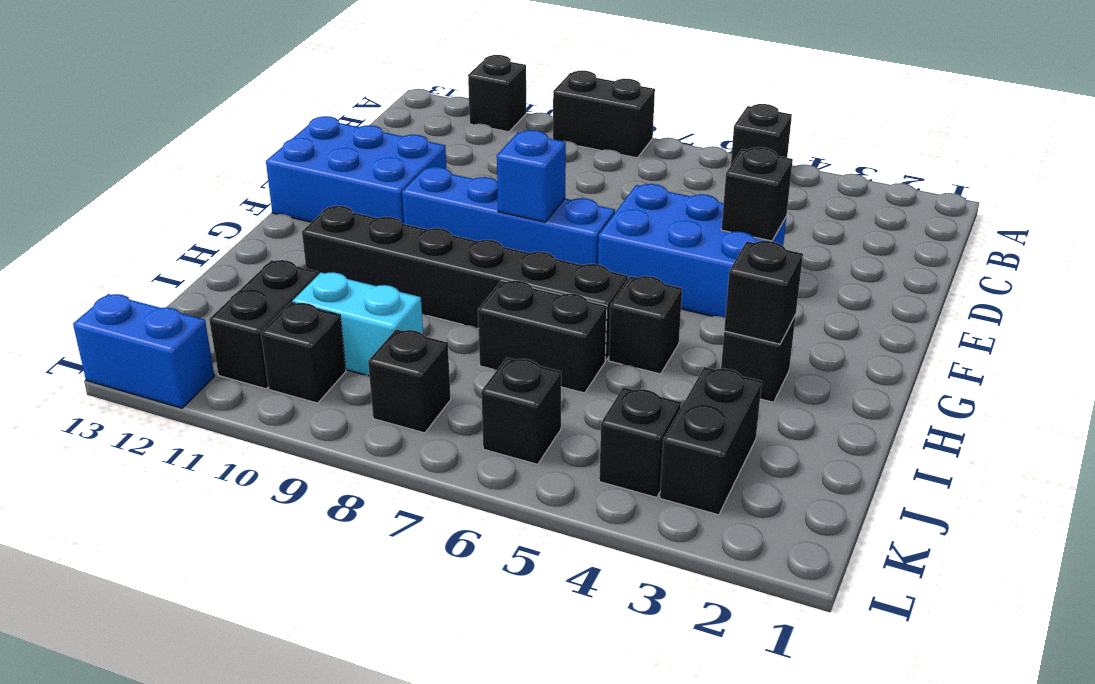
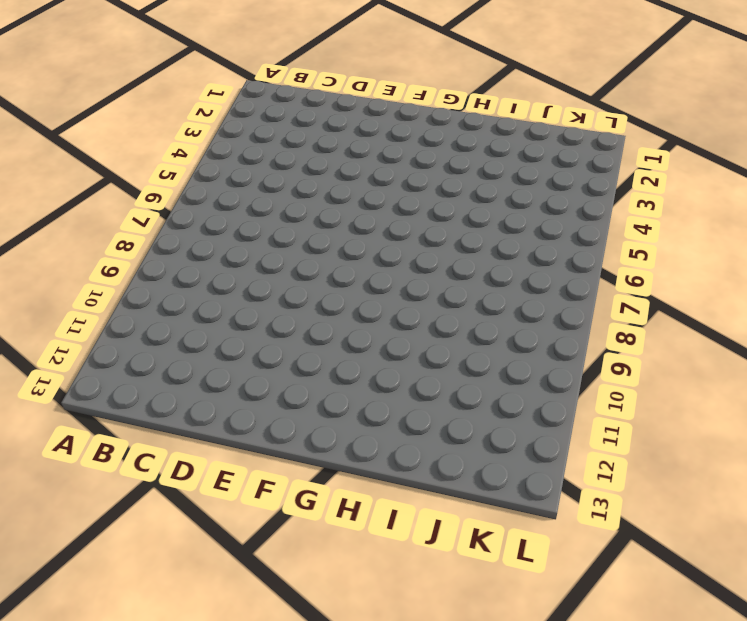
none -> black 1x1 brick [731,104,792,165]
none -> black 1x2 brick [553,71,655,158]
none -> black 1x1 brick [468,55,526,132]

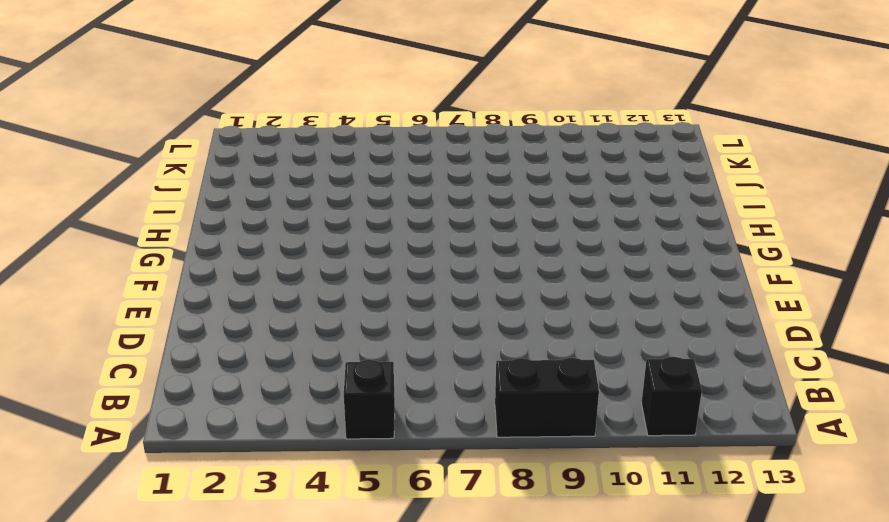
none -> blue 2x3 brick [598,184,786,318]
none -> blue 2x3 brick [266,116,446,224]
none -> blue 1x4 brick [402,167,615,265]

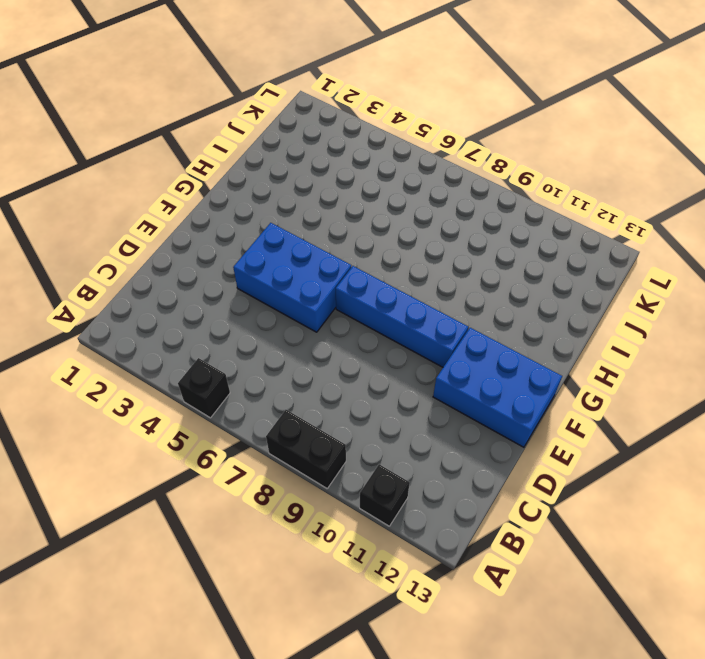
none -> black 1x1 brick [721,315,796,402]
none -> black 1x1 brick [609,276,682,374]
none -> black 1x6 brick [302,206,628,360]

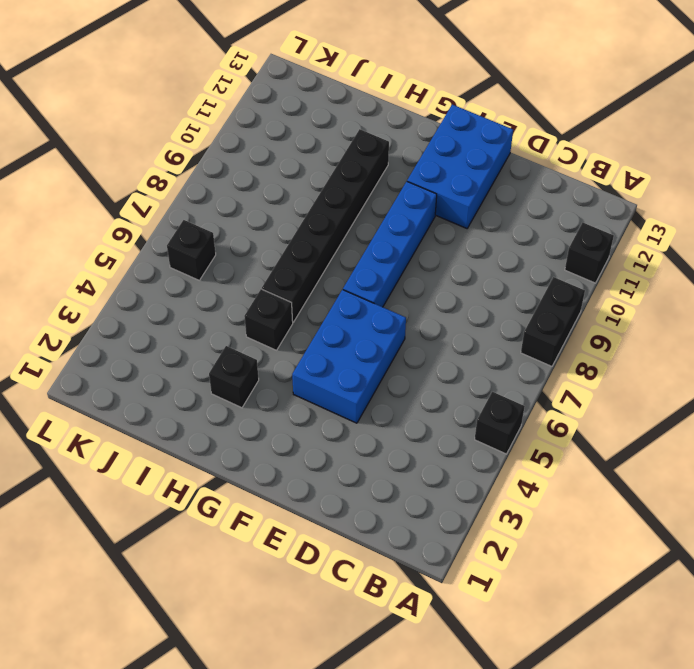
none -> black 1x2 brick [478,281,607,393]
none -> black 1x2 brick [660,367,762,515]
none -> cyan 1x2 brick [292,272,423,376]

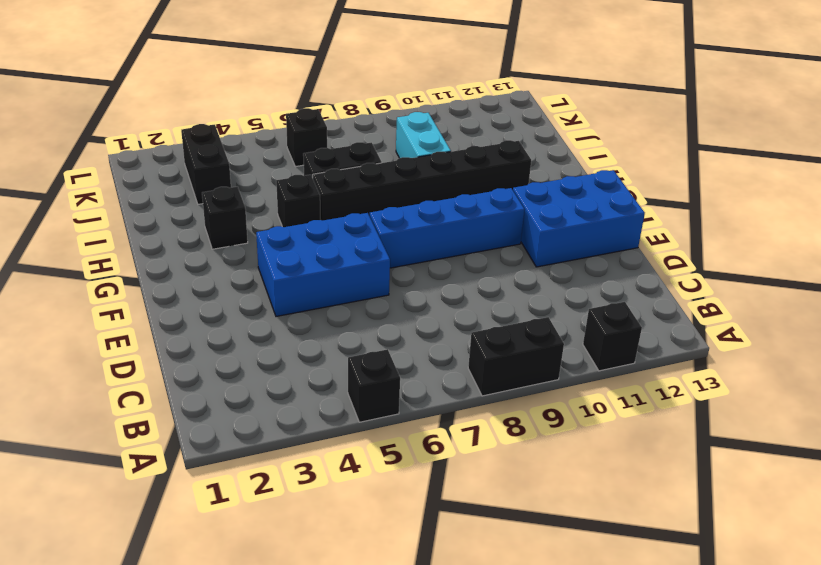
cyan 1x2 brick [396,112,451,158] -> cyan 1x2 brick turned to [292,272,423,376]
none -> black 1x2 brick [209,260,319,389]
none -> black 1x1 brick [599,387,681,498]
none -> black 1x1 brick [368,329,451,433]

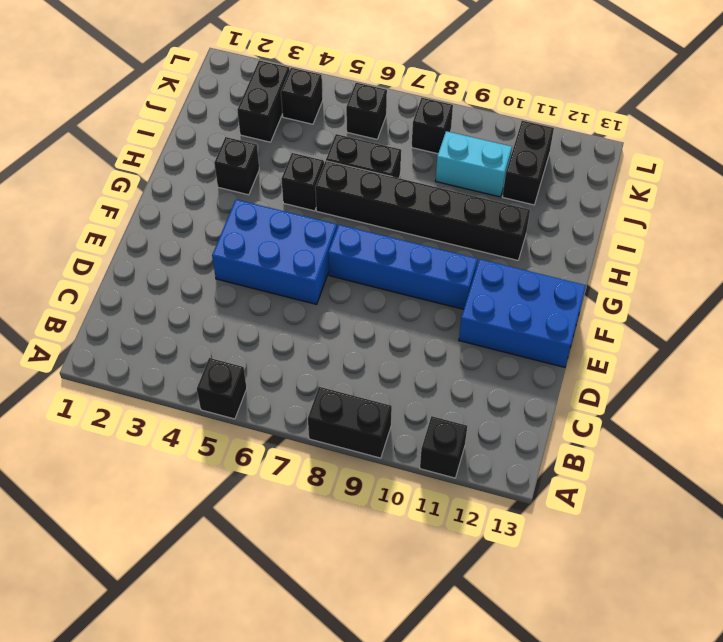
none -> black 1x1 brick [261,302,346,403]
none -> blue 1x2 brick [73,294,214,408]
none -> black 1x1 brick [721,147,793,241]

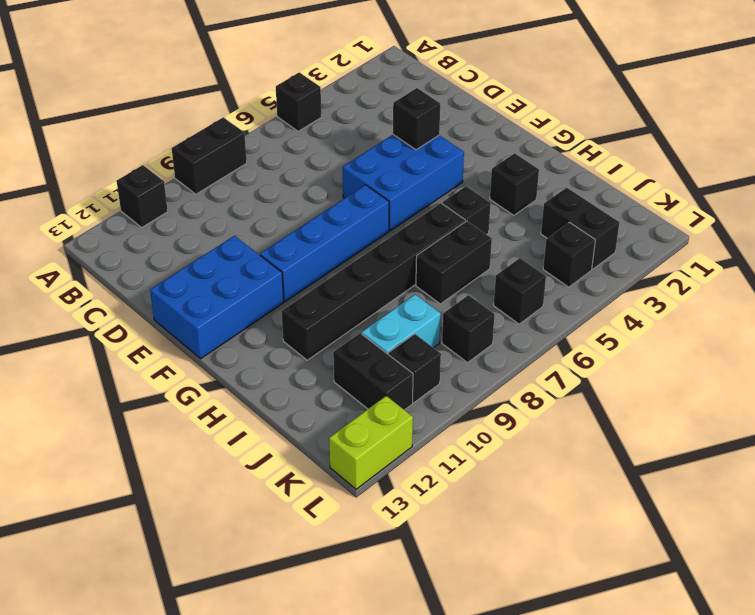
lime 1x2 brick [329,396,413,489] -> blue 1x2 brick [73,294,214,408]
none -> blue 1x1 brick [497,130,566,222]
none -> black 1x1 brick [724,241,803,344]

